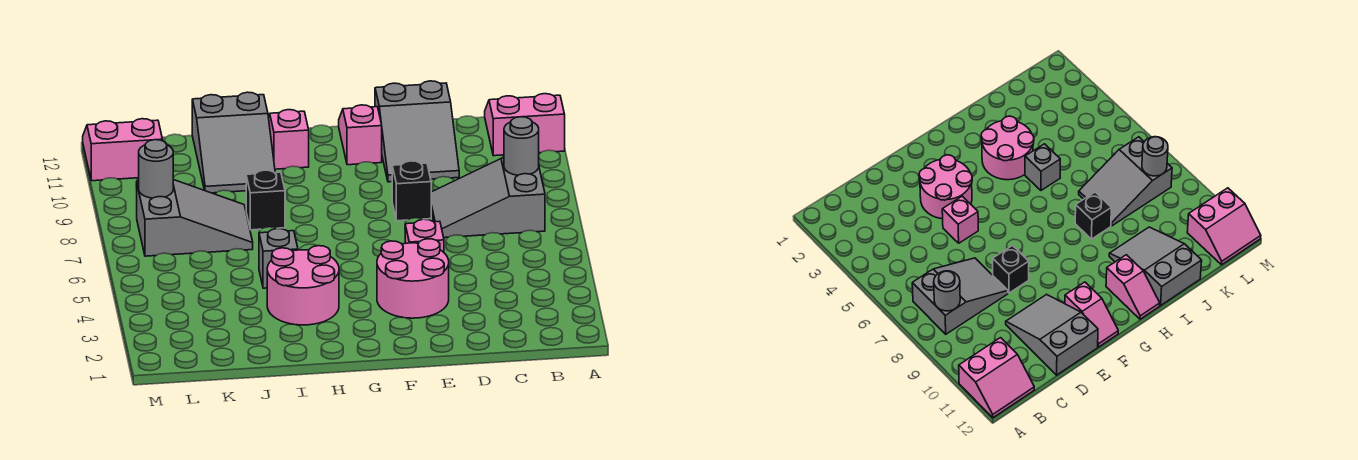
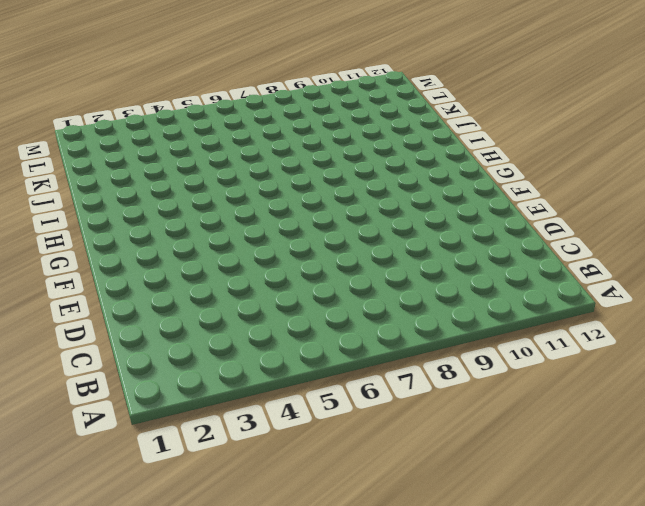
none -> pink 2x2 slope [485,94,565,156]
none -> grey 2x3 slope [431,158,545,238]
none -> grey 2x3 slope [375,81,459,182]

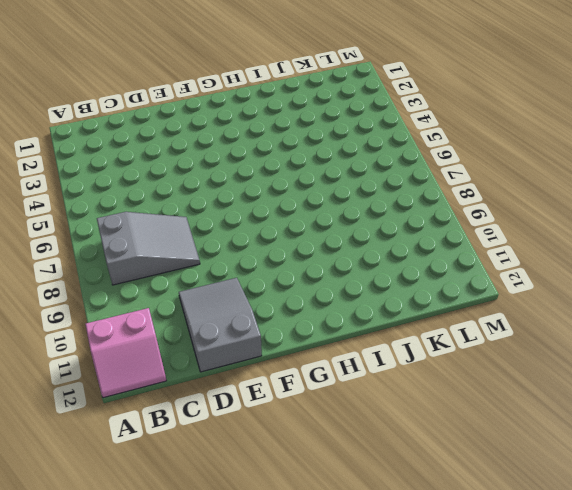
none -> pink 2x2 round brick [377,239,449,318]
none -> pink 1x1 brick [405,219,444,252]
none -> black 1x1 brick [392,161,431,221]

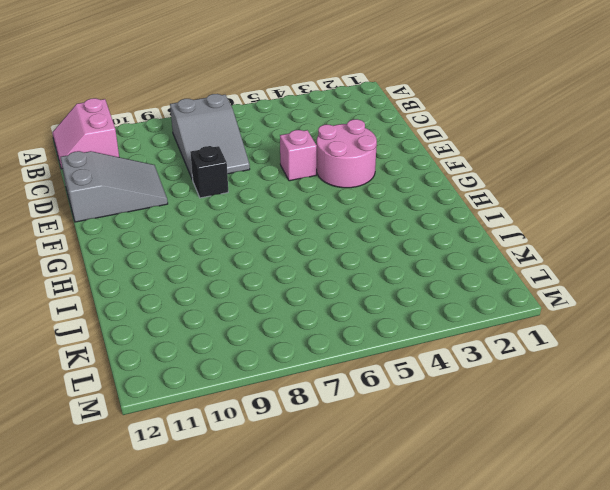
none -> pink 1x2 slope [339,105,382,165]
none -> pink 2x2 round brick [267,246,339,325]
none -> pink 1x2 slope [268,110,309,169]

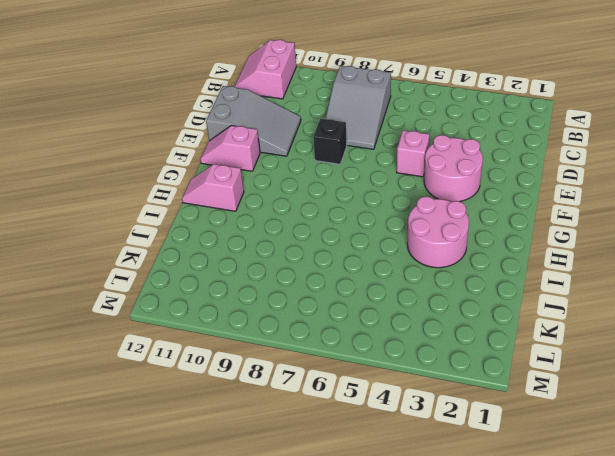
none -> grey 1x1 brick [259,228,298,288]
none -> black 1x1 brick [246,170,285,230]
none -> grey 2x3 slope [192,92,275,193]

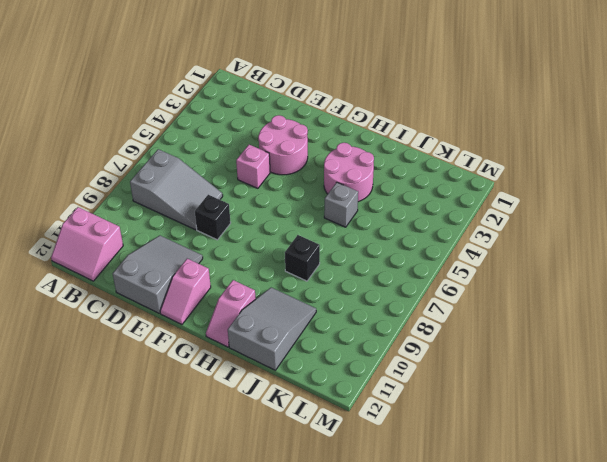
none -> grey 2x3 slope [137,180,253,256]
none -> pink 2x2 slope [83,119,163,181]
none -> grey 1x1 round brick [504,117,539,175]

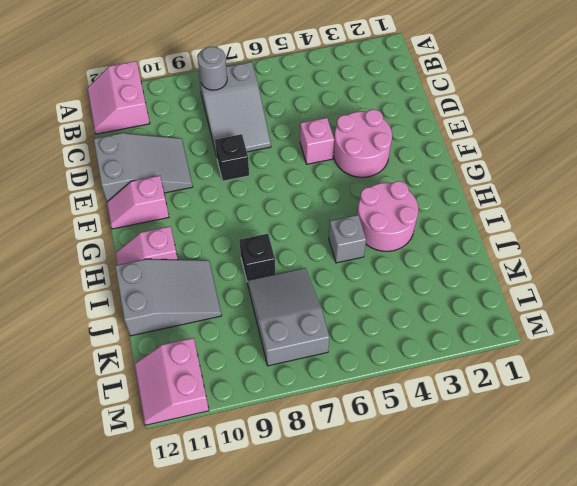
none -> grey 1x1 round brick [139,140,173,198]

